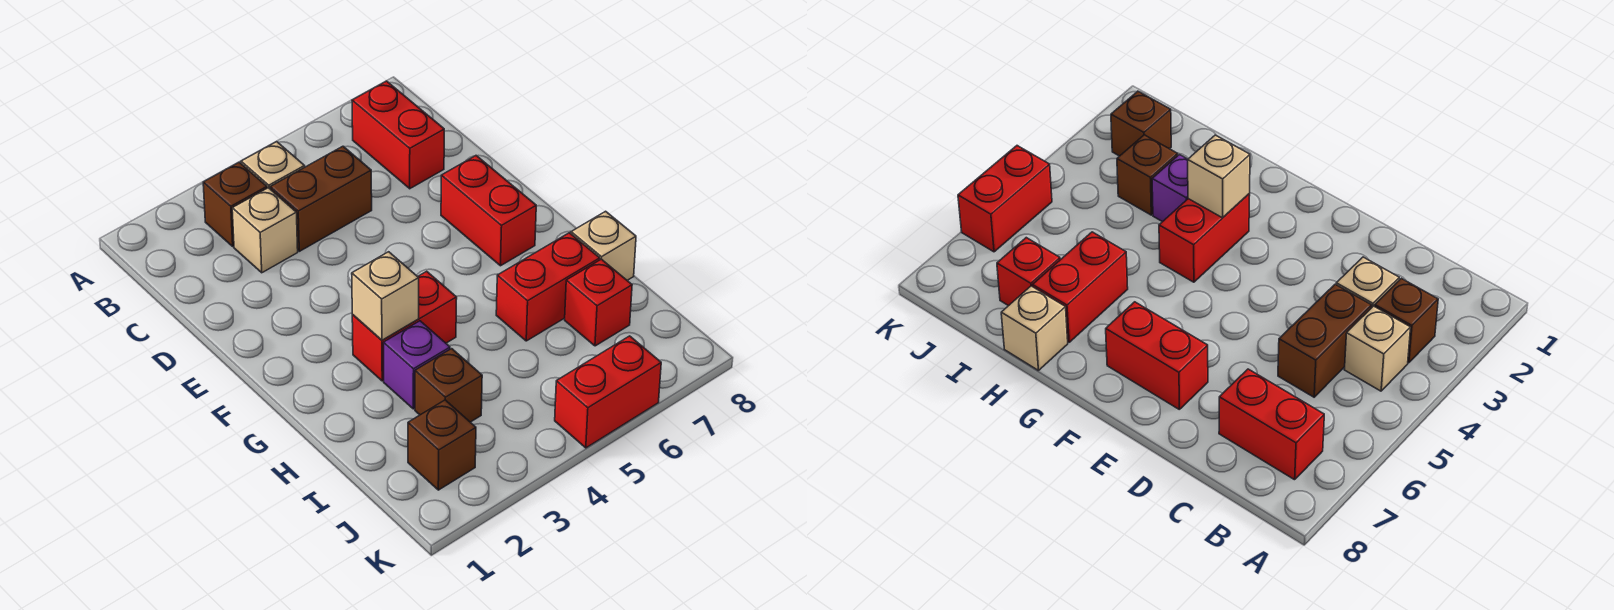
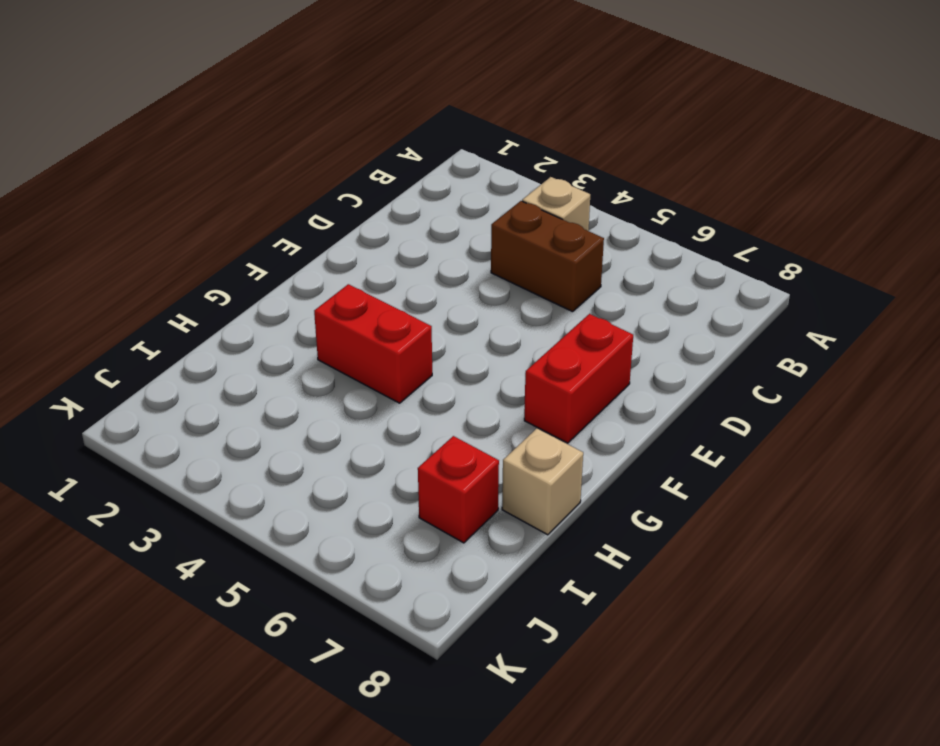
none -> brown 1x1 brick [203,162,267,246]
none -> red 1x2 brick [352,81,444,189]
none -> tan 1x1 brick [232,188,298,273]

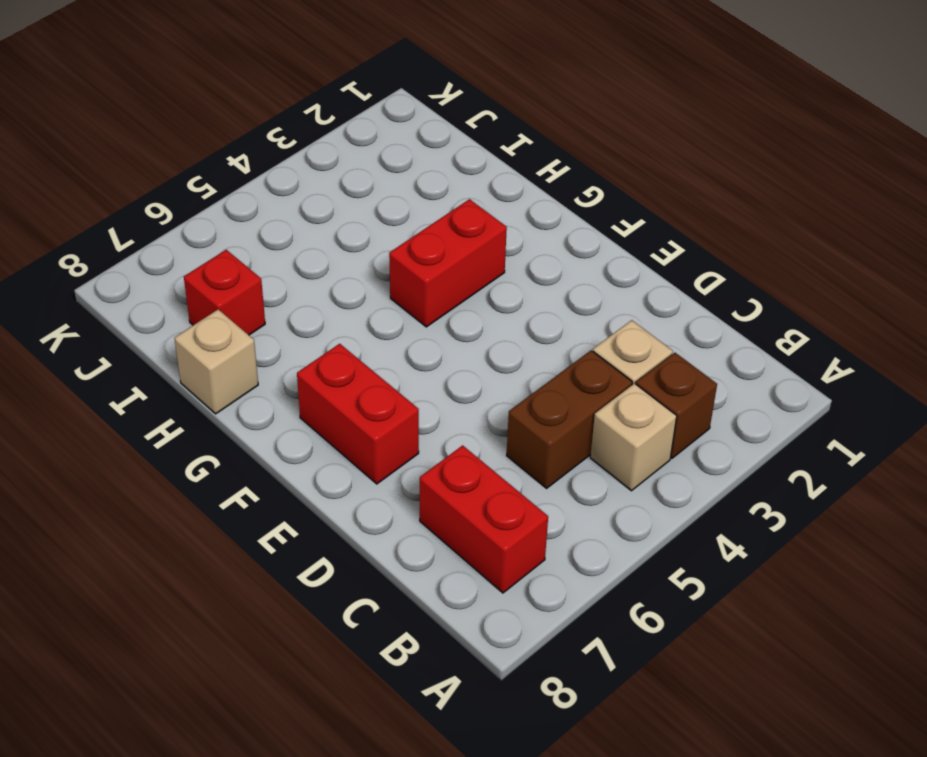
none -> purple 1x1 brick [383,321,450,409]
none -> red 1x2 brick [496,233,600,341]
none -> brown 1x1 brick [415,349,482,422]

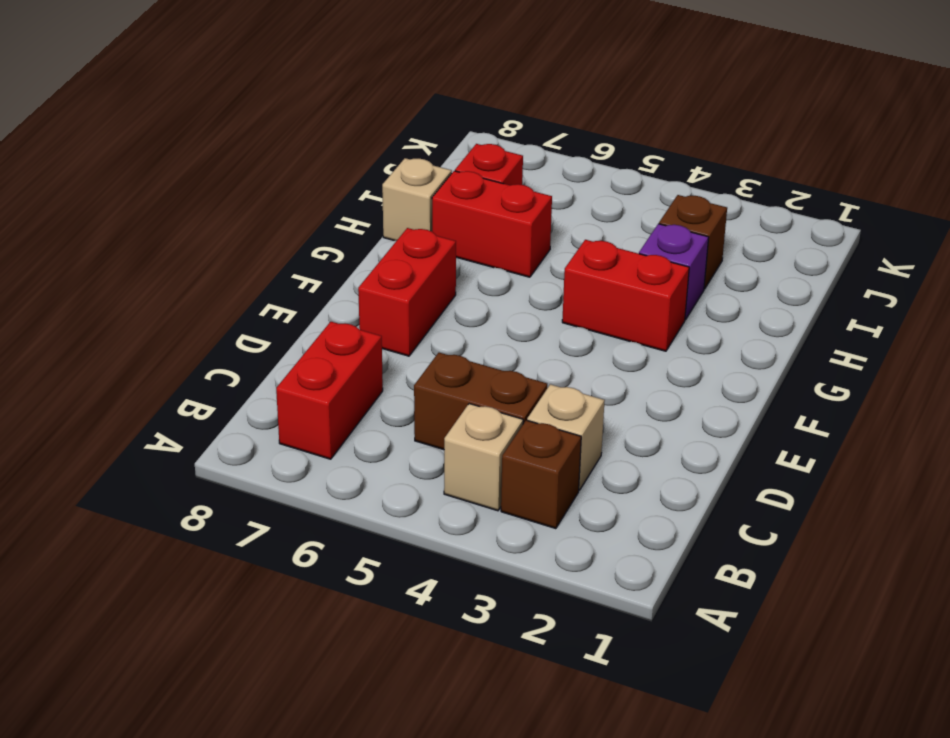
none -> brown 1x1 brick [408,400,476,490]
none -> red 1x2 brick [555,336,661,448]
none -> tan 1x1 brick [352,252,419,340]

